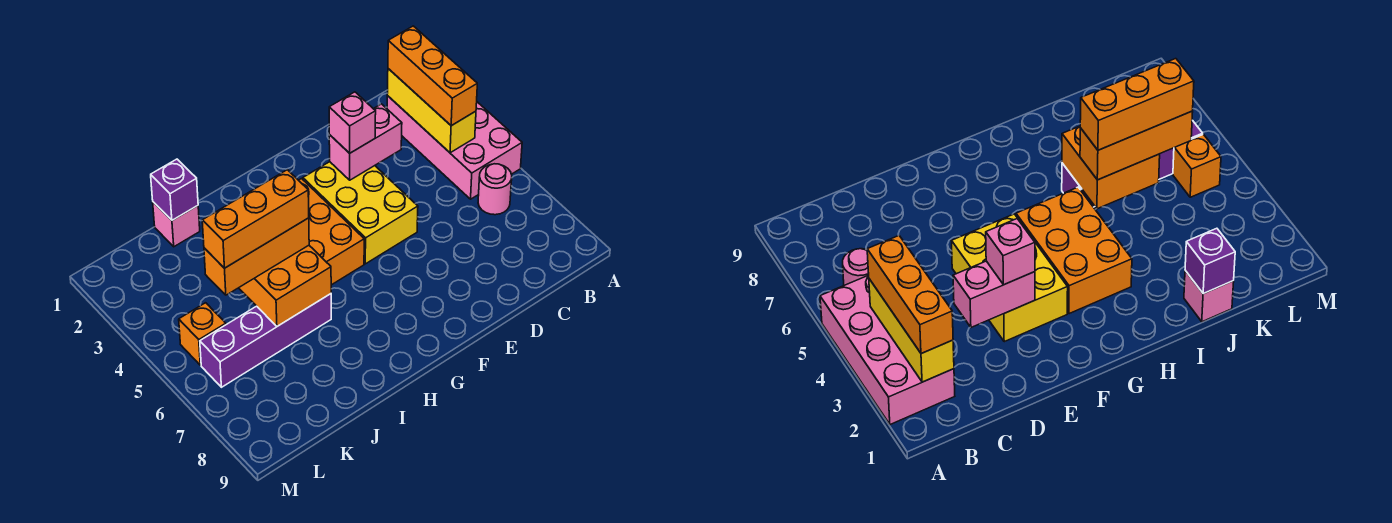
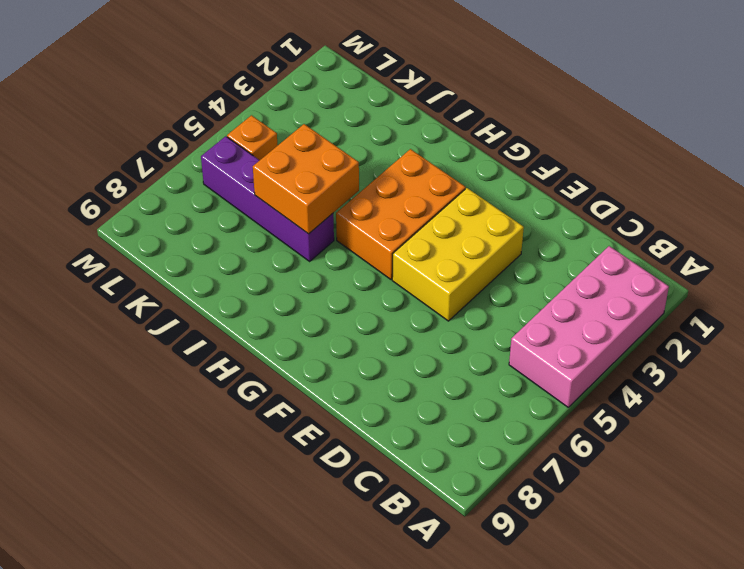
none -> pink 1x1 round brick [478,164,512,215]
none -> pink 1x1 brick [153,202,200,247]
none -> yellow 1x3 brick [387,69,476,153]

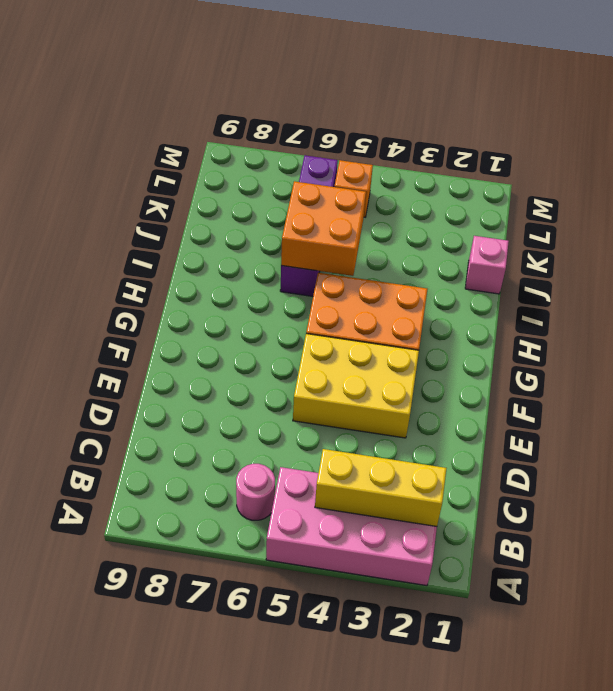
none -> pink 1x2 brick [329,104,402,180]
none -> purple 1x1 brick [151,159,198,220]
none -> orange 1x3 brick [388,26,477,126]

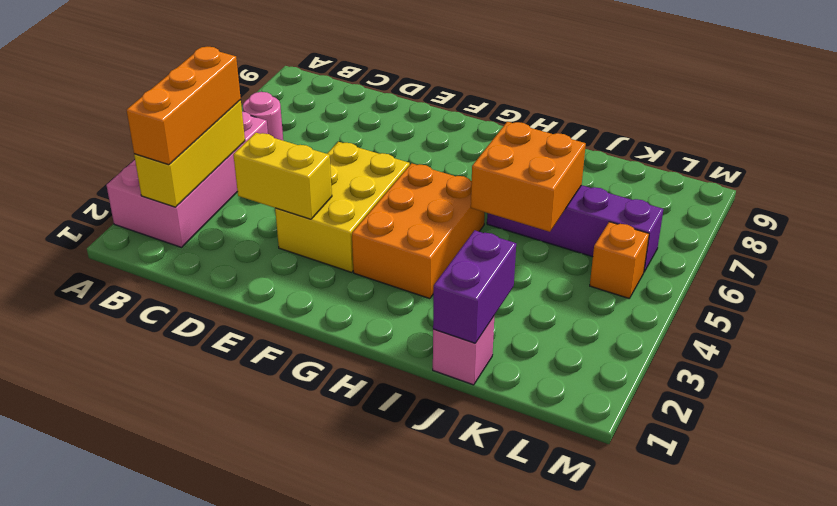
yellow 1x2 brick [233,133,332,219] -> pink 1x2 brick [329,104,402,180]
purple 1x2 brick [433,230,516,343] -> purple 1x1 brick [151,159,198,220]
none -> pink 1x1 brick [329,92,376,153]
none -> orange 1x3 brick [204,218,309,295]
none -> orange 1x3 brick [202,170,309,268]

